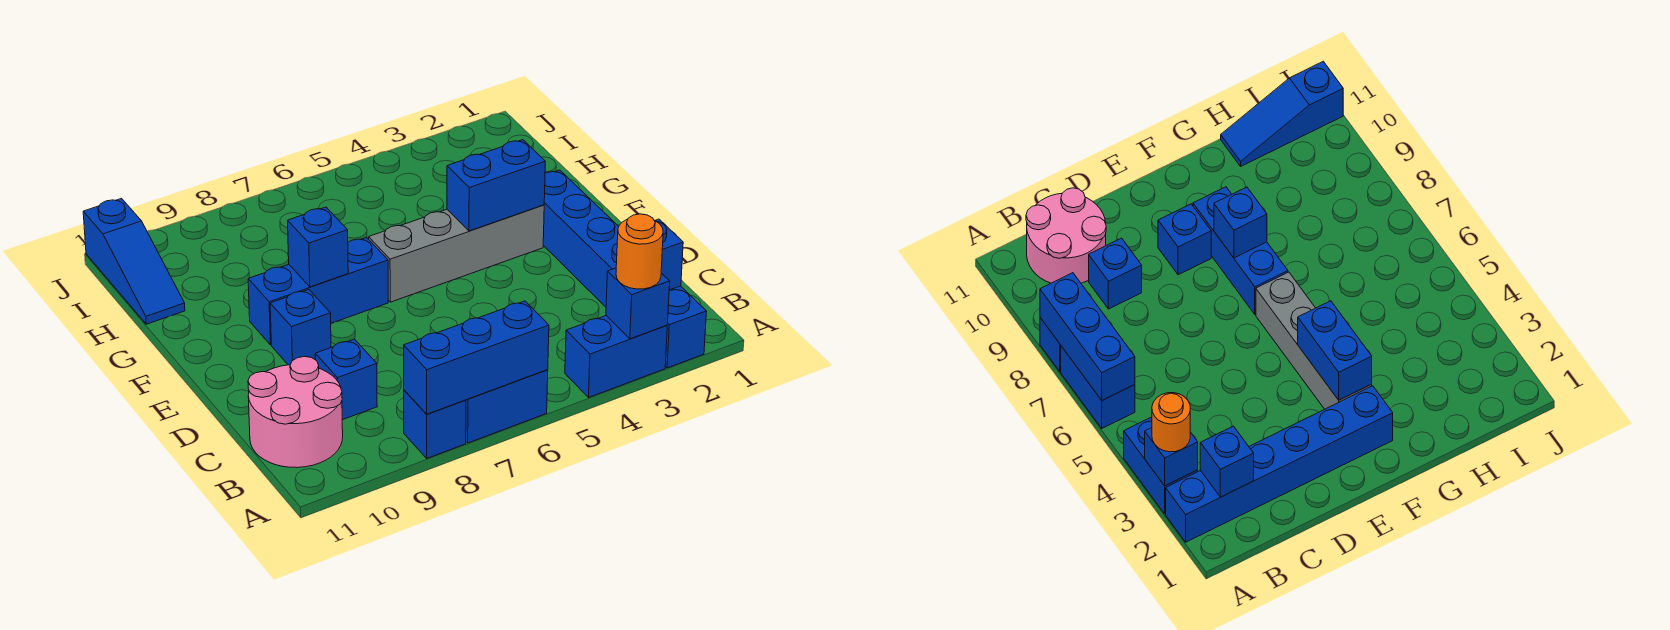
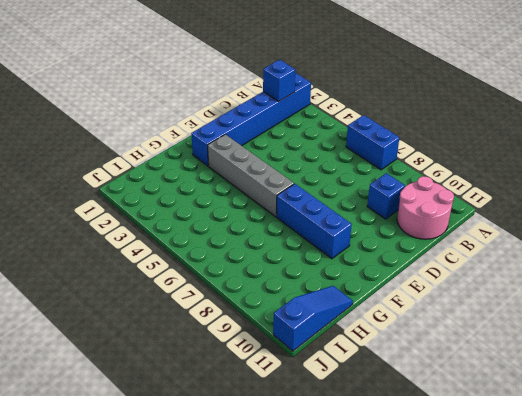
none -> blue 1x2 brick [565,316,667,397]
none -> blue 1x1 brick [404,390,466,458]
none -> blue 1x1 brick [270,290,331,365]

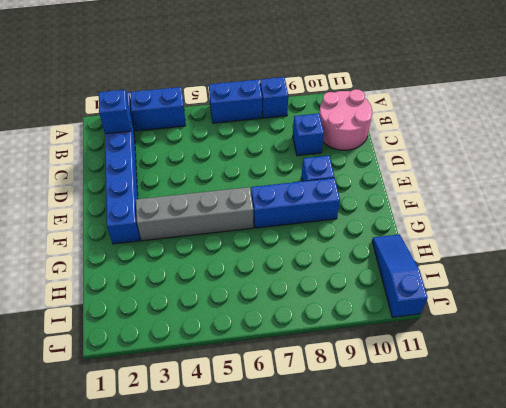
none -> blue 1x1 brick [606,268,670,339]
none -> blue 1x3 brick [404,301,549,414]
none -> blue 1x2 brick [447,140,545,231]

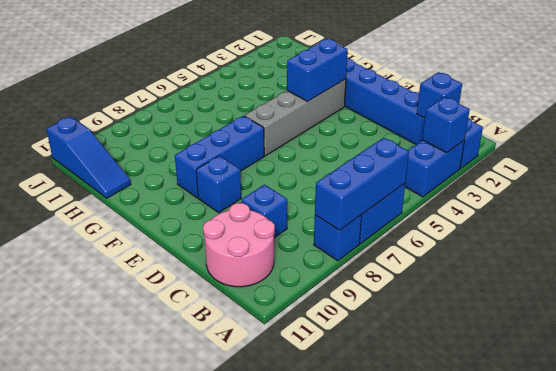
none -> blue 1x1 brick [288,207,348,287]
none -> orange 1x1 round brick [616,214,663,289]

